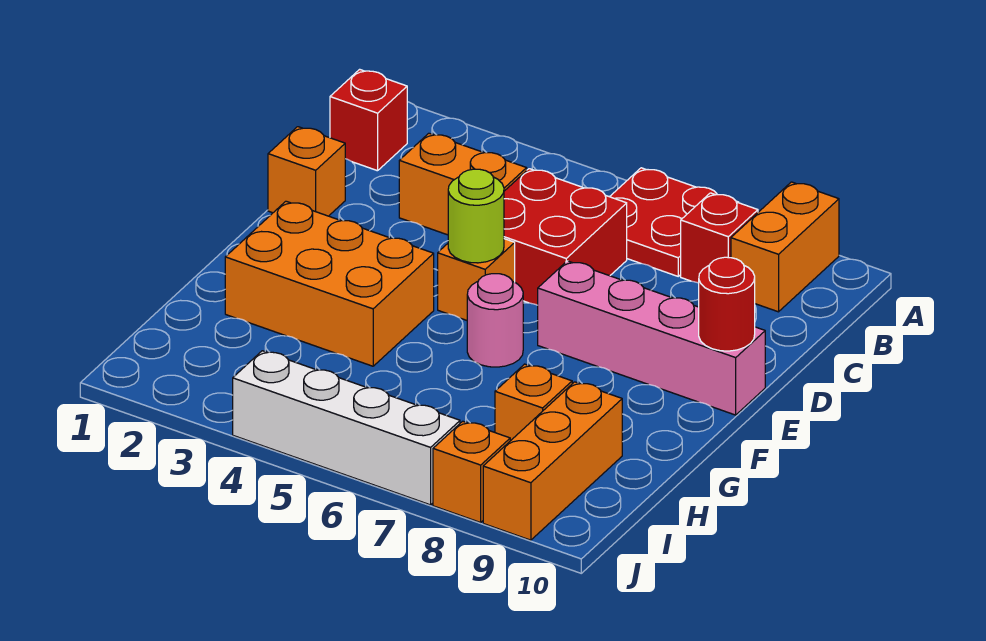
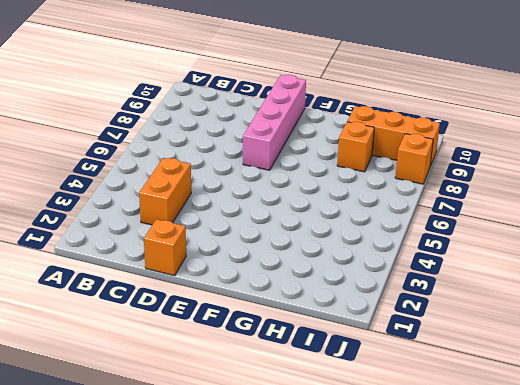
none -> red 2x2 plate [610,168,737,276]
none -> orange 1x2 brick [731,182,839,312]
none -> red 1x1 brick [330,69,407,171]

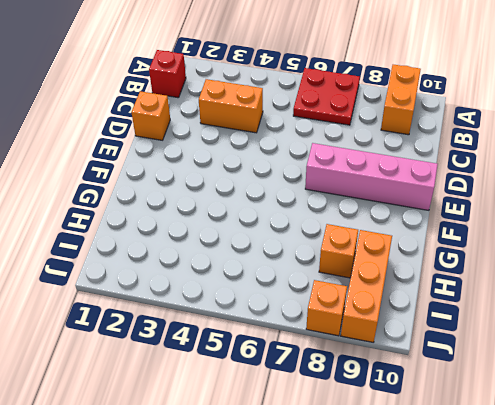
none -> red 1x1 brick [681,193,758,283]
none -> red 2x2 brick [504,169,627,305]
none -> orange 1x1 brick [438,239,515,320]

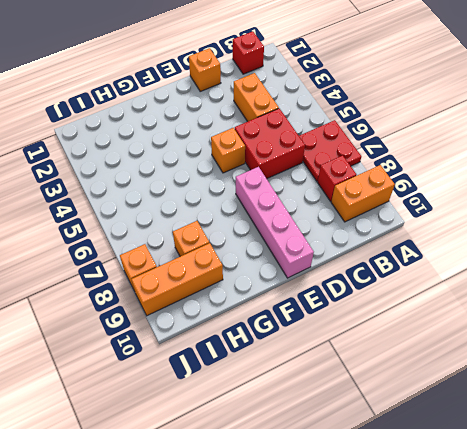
none -> orange 2x3 brick [225,201,434,366]
none -> pink 1x1 round brick [467,274,523,367]
none -> white 1x4 brick [233,351,460,505]

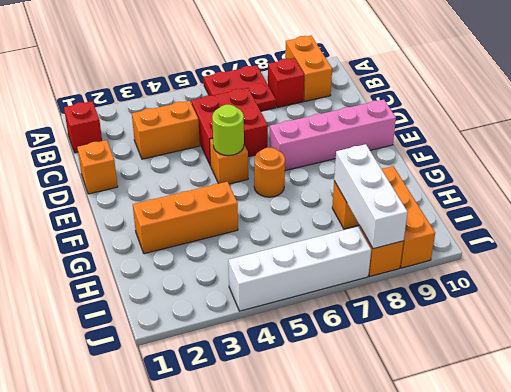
orange 1x1 round brick [254,148,285,197] -> pink 1x1 round brick [467,274,523,367]
orange 1x3 brick [133,182,238,254] -> orange 2x3 brick [225,201,434,366]
white 1x3 brick [334,144,408,249] -> none
none -> red 1x1 round brick [699,257,755,351]

